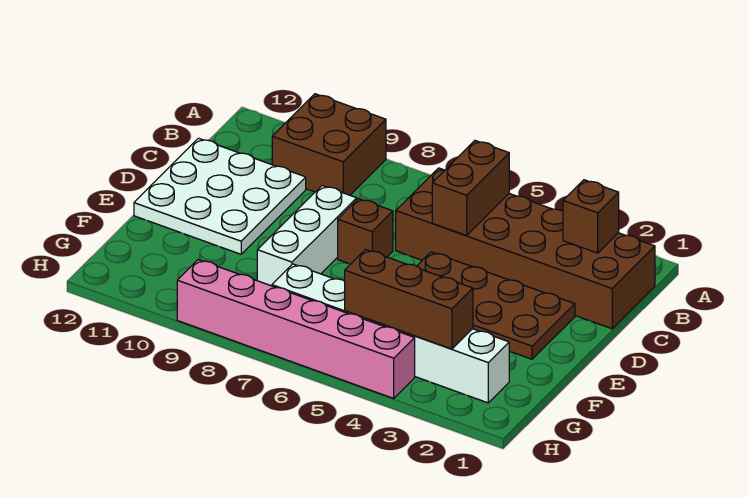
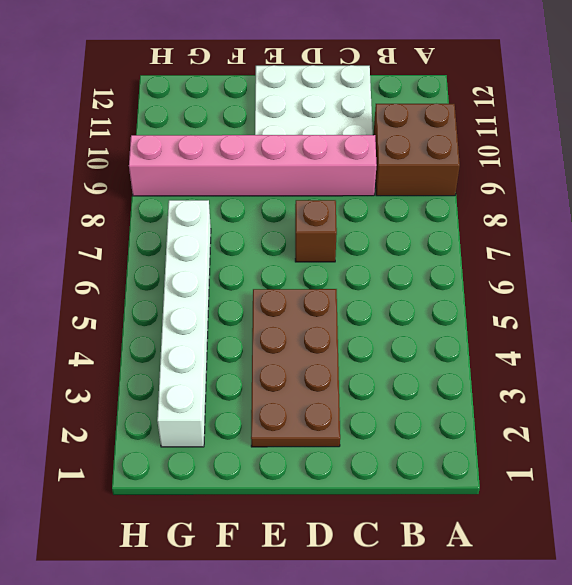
pink 1x6 brick [129,135,377,196] -> pink 1x6 brick turned to [177,260,415,398]
none -> brown 2x6 brick [396,168,655,329]
none -> white 1x3 brick [257,186,357,286]

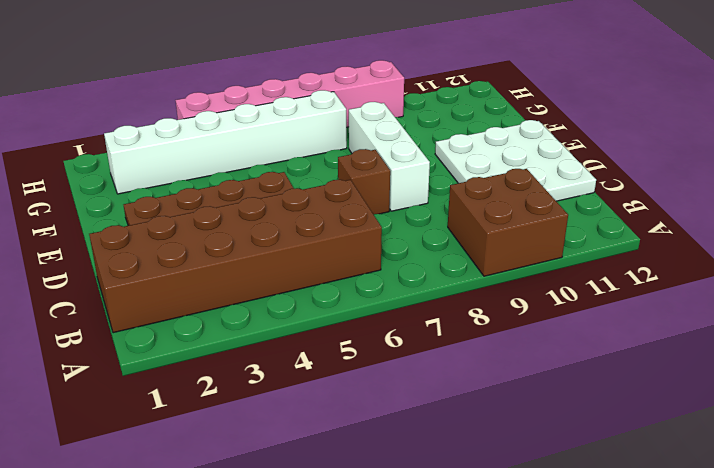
none -> brown 1x1 brick [563,180,619,253]
none -> brown 1x2 brick [432,141,509,235]

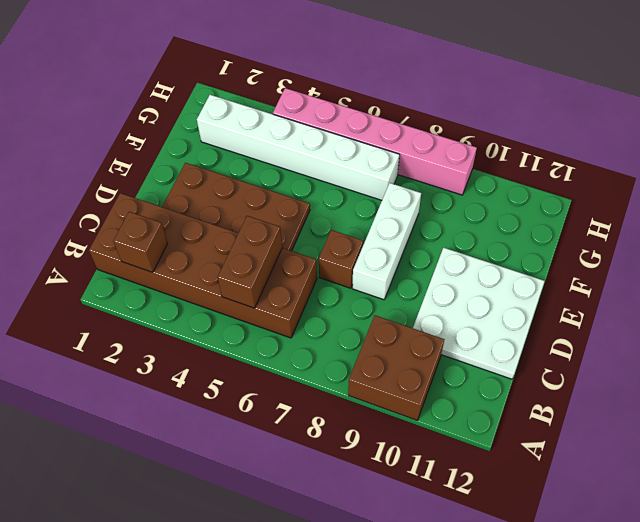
none -> brown 1x3 brick [345,249,473,349]

